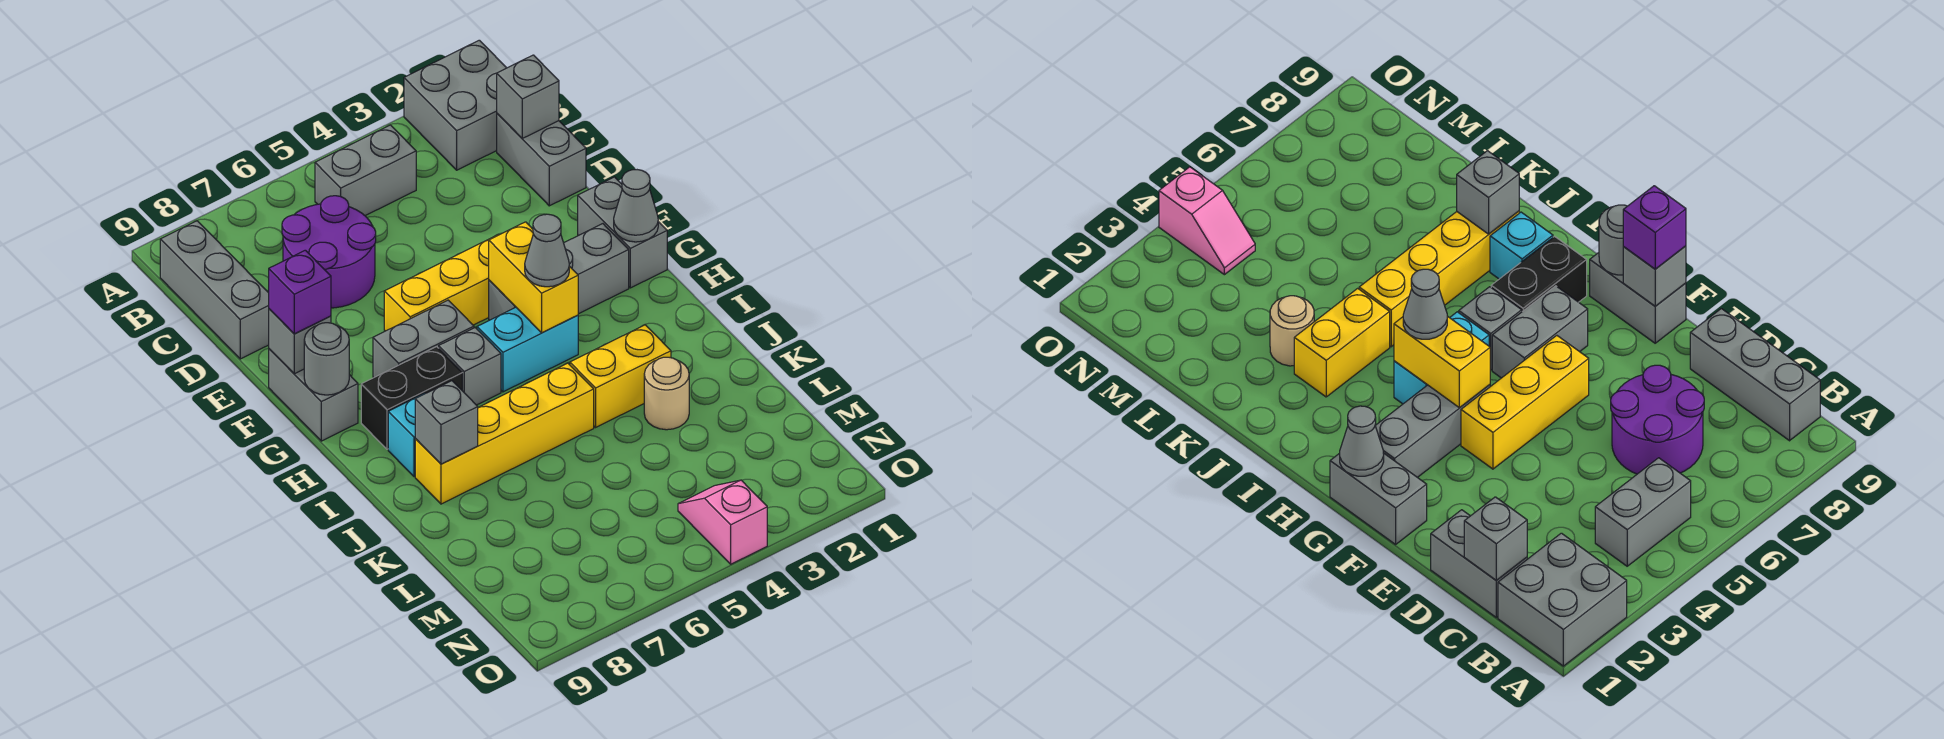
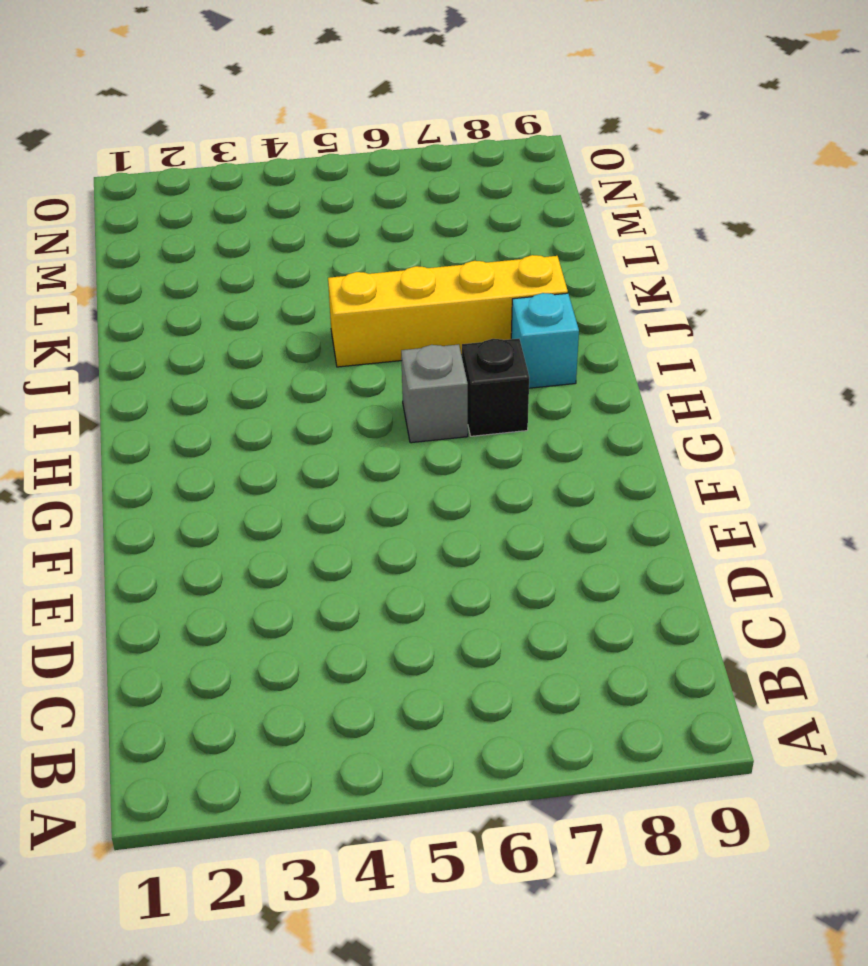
black 1x1 brick [462,339,529,436] -> black 1x2 brick [361,347,462,449]
none -> grey 2x2 brick [404,40,506,170]
none -> grey 1x2 brick [315,125,416,216]
none -> grey 1x3 brick [160,221,269,359]

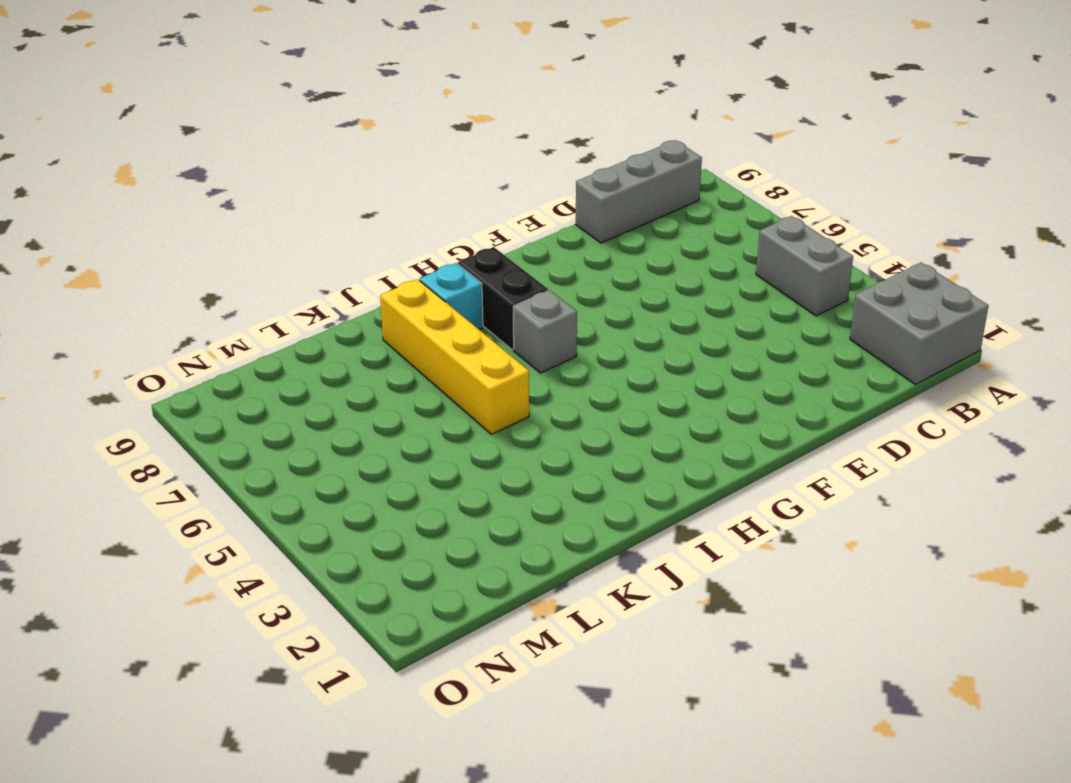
none -> grey 1x2 brick [497,114,586,206]
none -> purple 2x2 round brick [282,196,376,308]
none -> grey 1x2 brick [578,177,667,288]

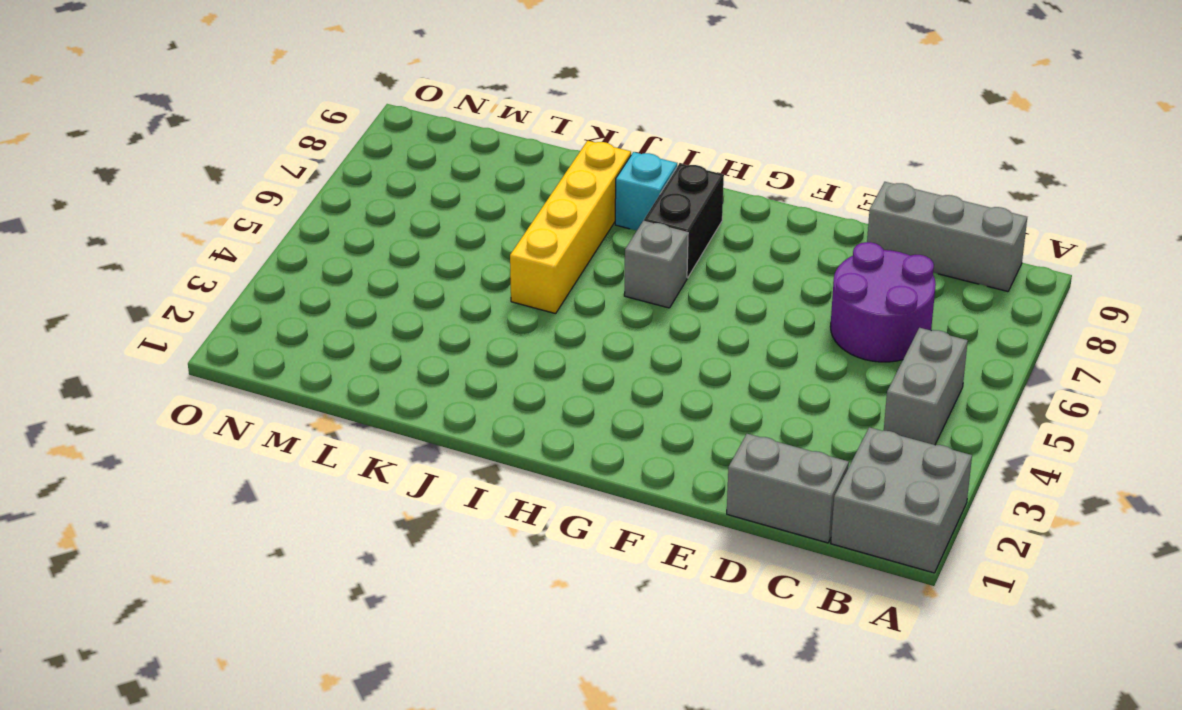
none -> grey 1x2 brick [578,177,667,288]
none -> yellow 1x3 brick [384,235,498,331]
none -> grey 1x2 brick [269,349,358,441]

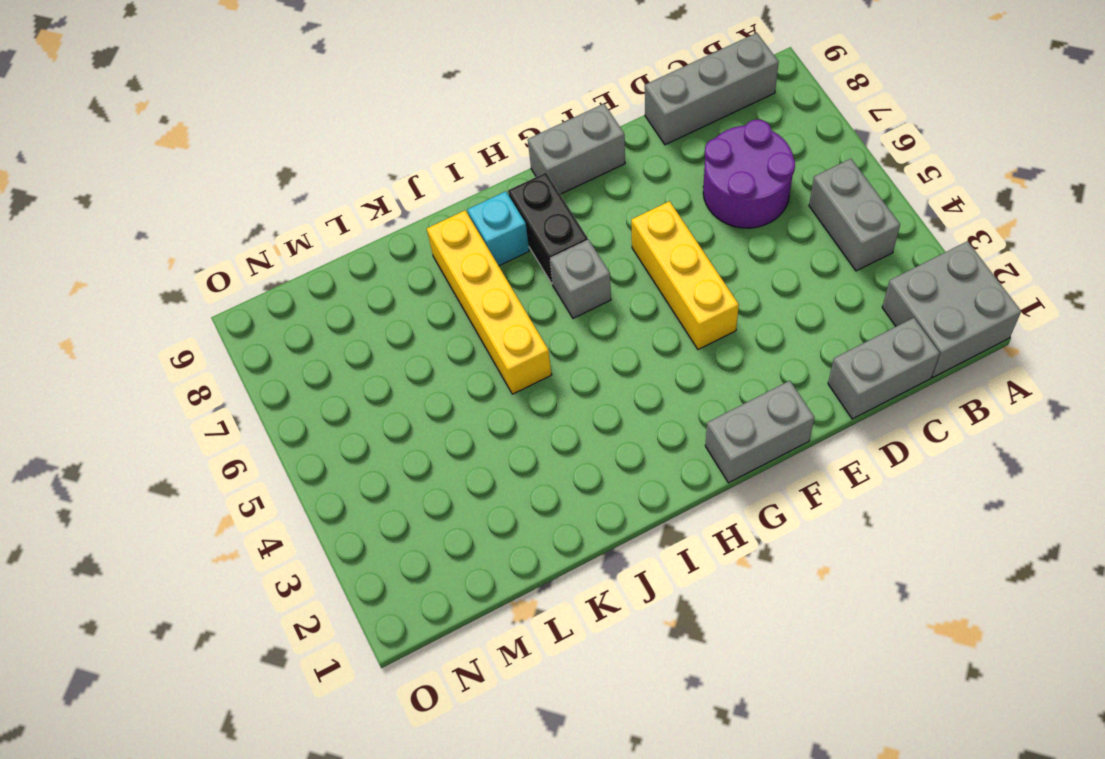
none -> grey 1x3 brick [489,224,629,320]
none -> grey 1x2 brick [373,300,474,378]
none -> cyan 1x2 brick [477,307,578,392]

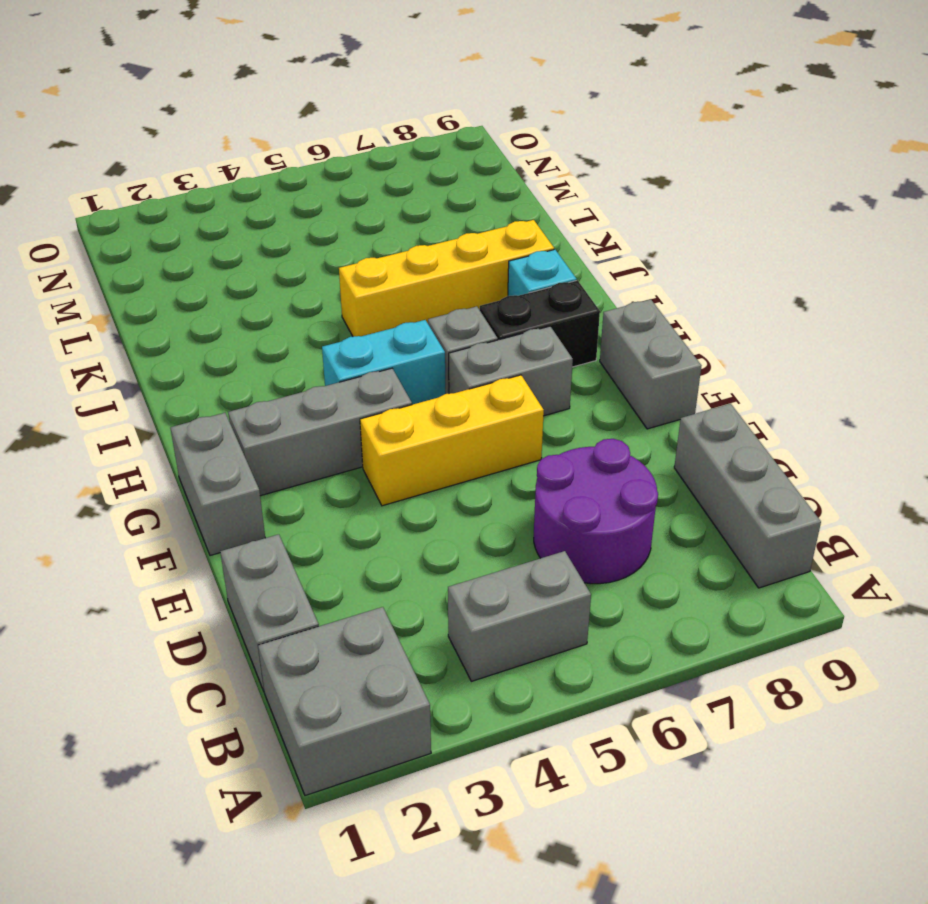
none -> yellow 1x2 brick [570,325,671,427]
none -> tan 1x1 round brick [644,357,689,430]
none -> pink 1x2 slope [678,480,767,564]

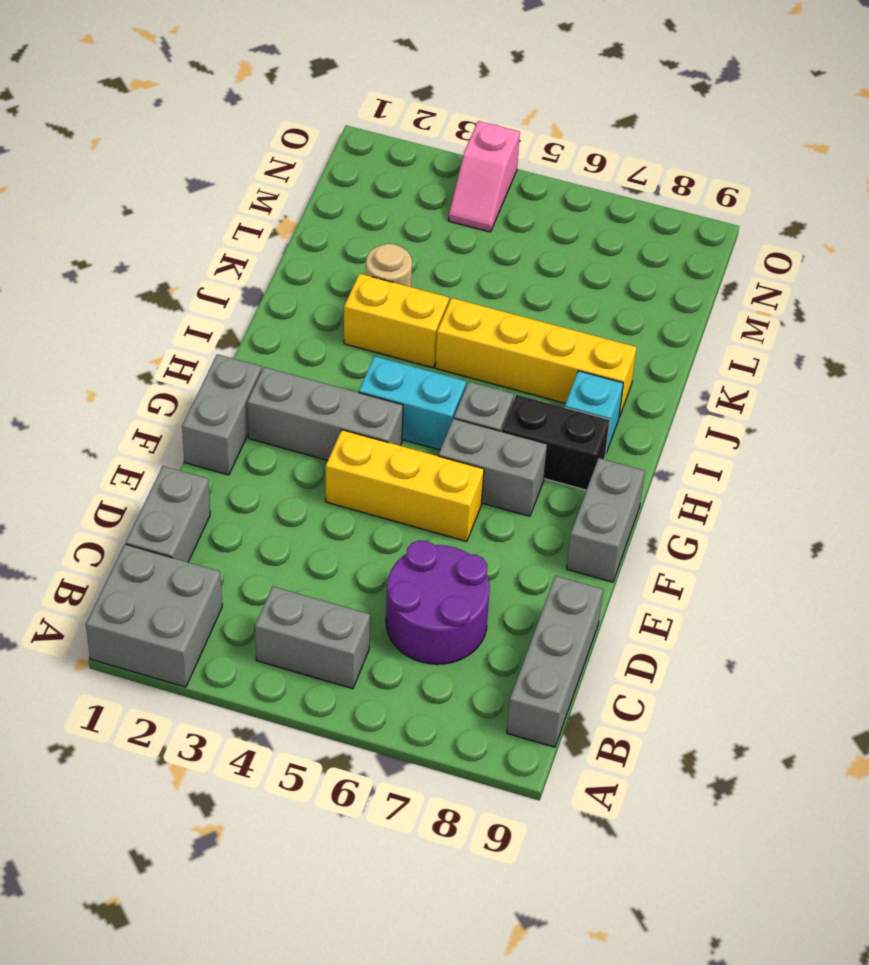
none -> grey 1x1 brick [497,55,559,138]
none -> grey 1x1 brick [269,309,331,374]
none -> grey 1x1 cone [614,170,658,242]

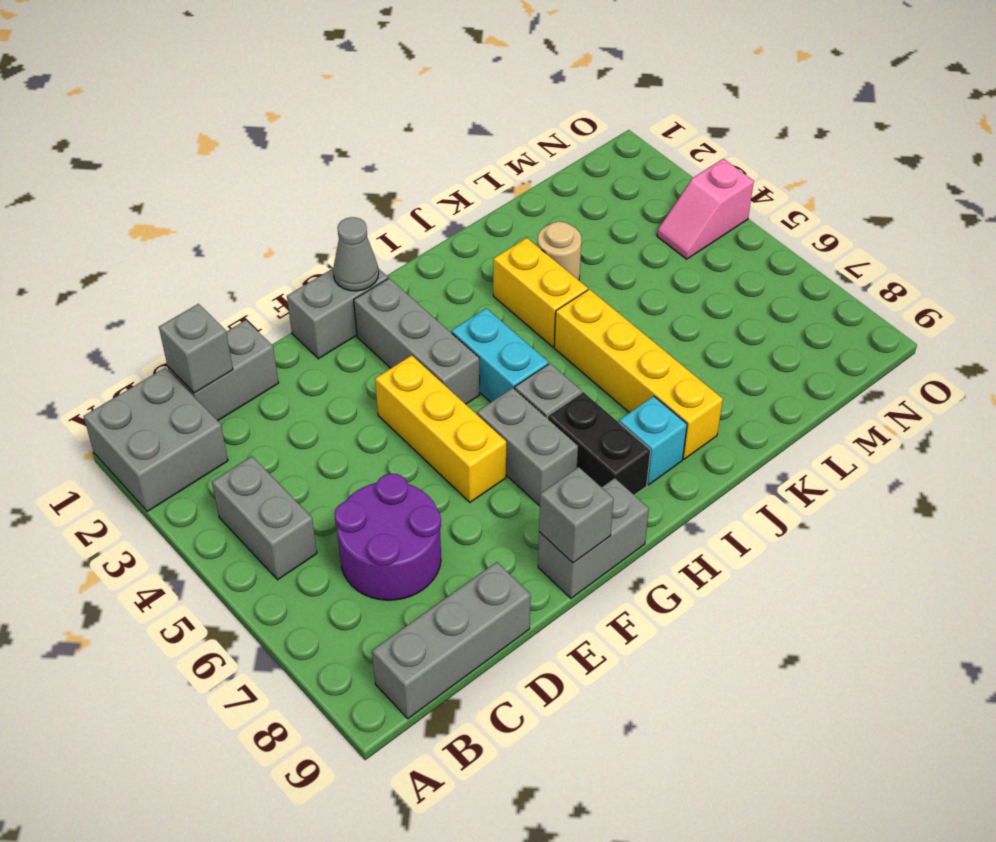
none -> yellow 1x2 brick [489,222,578,333]
none -> grey 1x1 round brick [304,323,349,395]
none -> grey 1x1 brick [415,381,478,464]

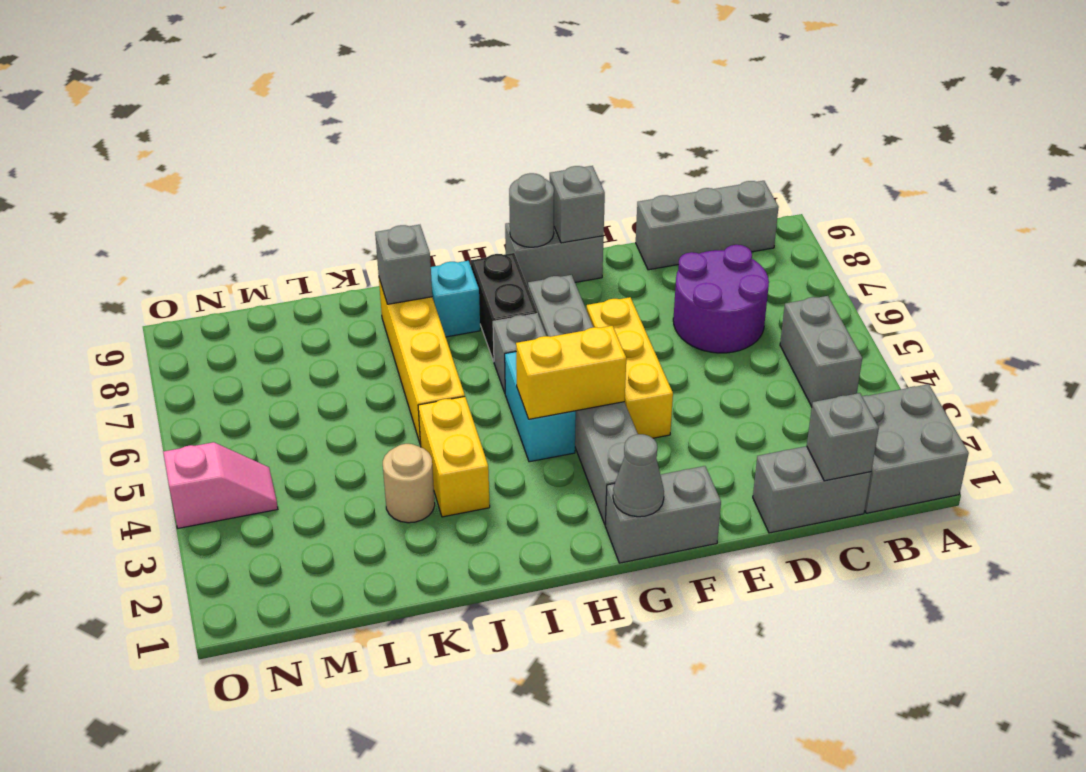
none -> purple 1x1 brick [269,250,331,334]
none -> grey 1x1 cone [525,214,569,287]

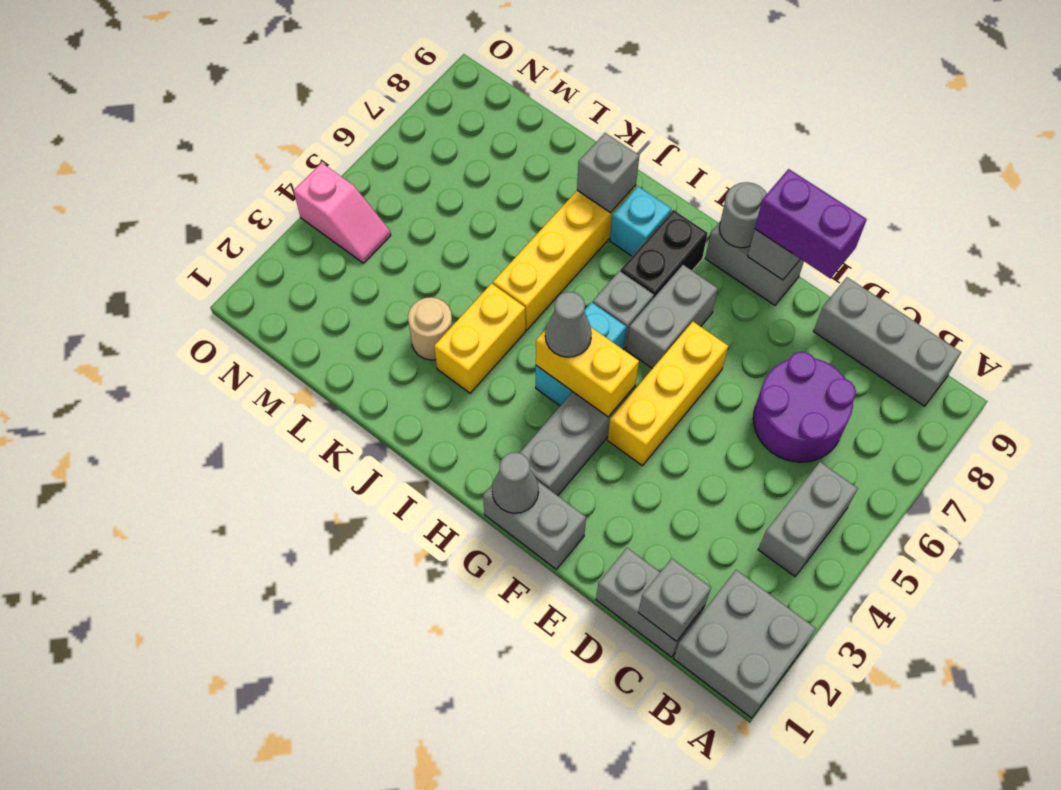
purple 1x2 brick [755,169,867,279] -> purple 1x1 brick [269,250,331,334]

